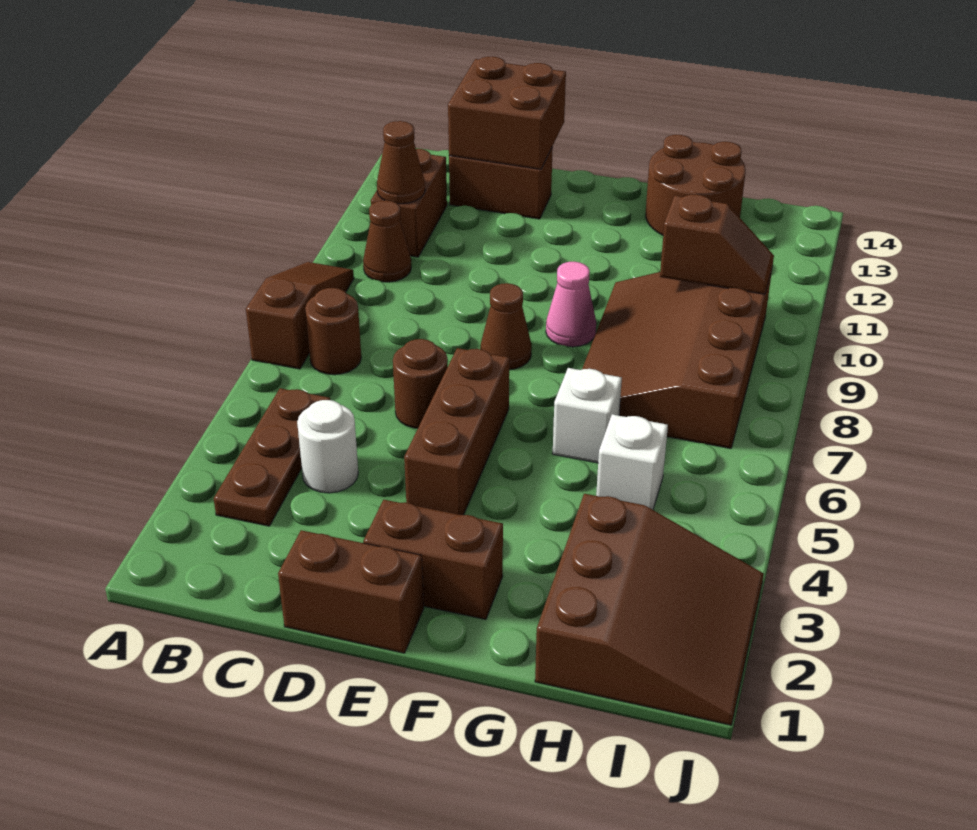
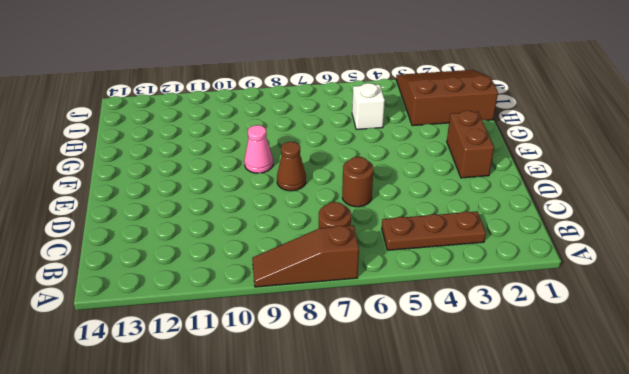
none -> brown 1x1 cone [363,200,411,282]
none -> brown 1x2 brick [371,149,447,257]
none -> white 1x1 round brick [297,400,358,493]

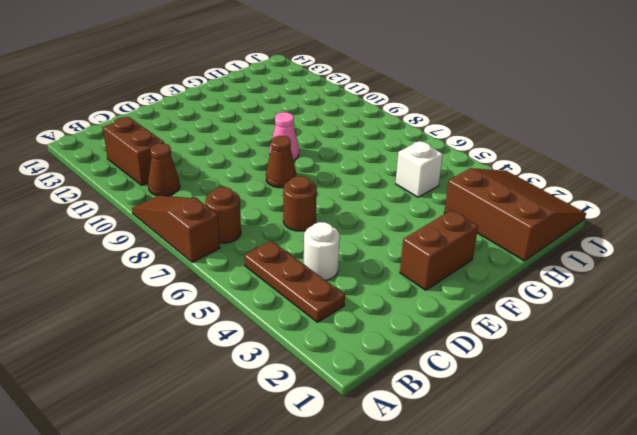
none -> brown 1x2 brick [449,147,553,219]
none -> brown 1x2 brick [278,530,424,653]
none -> brown 1x3 brick [404,348,509,515]

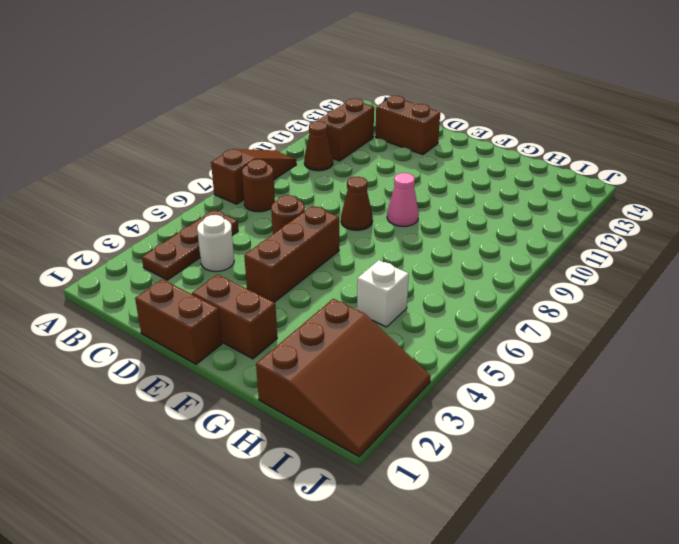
none -> white 1x1 brick [553,368,622,463]
none -> brown 3x4 slope [582,270,772,448]
none -> brown 2x2 round brick [646,135,746,235]

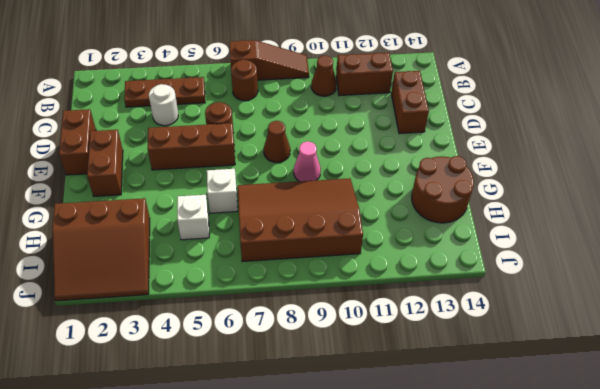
none -> brown 1x1 cone [377,121,425,204]
none -> brown 2x2 brick [448,56,566,169]
none -> brown 1x2 slope [660,194,774,294]

